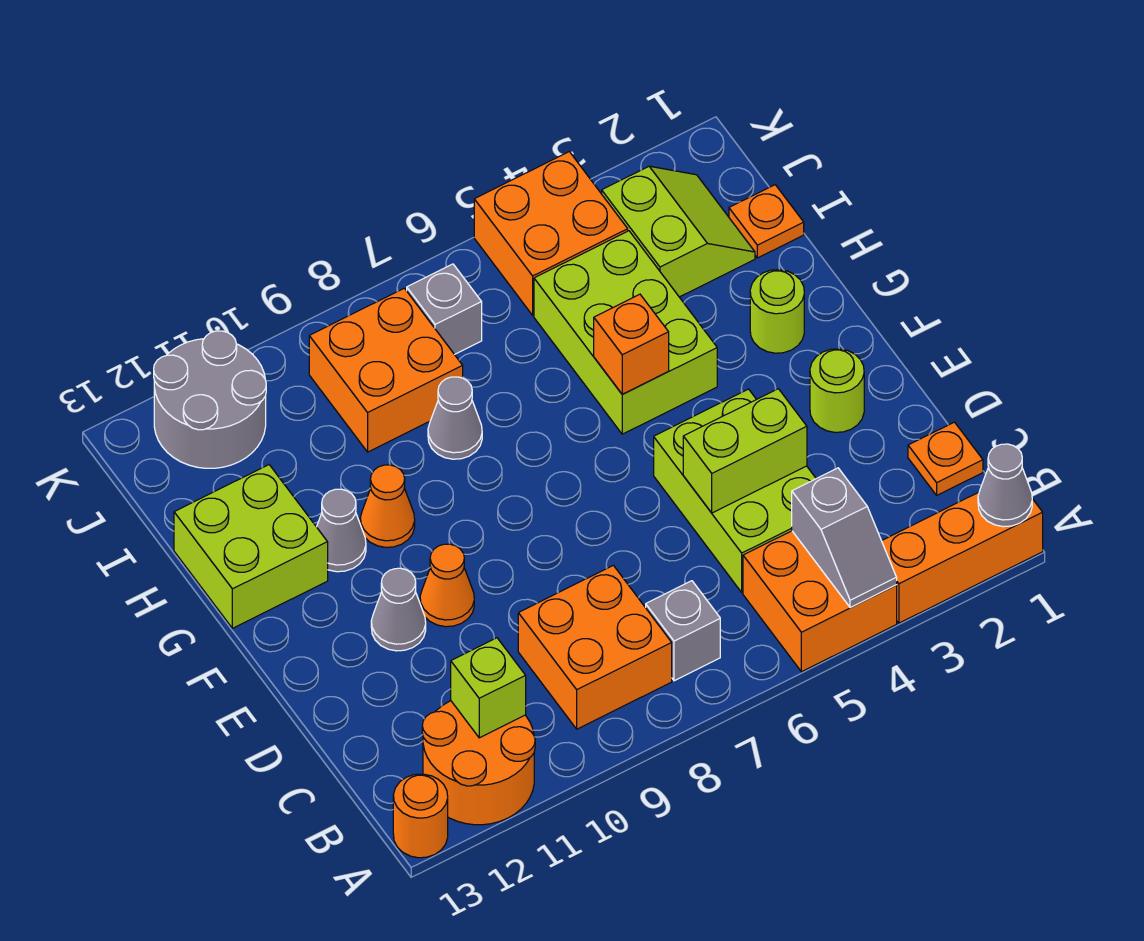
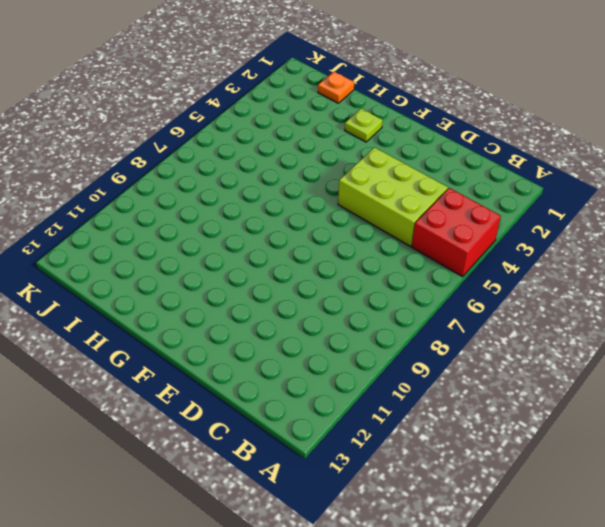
red 2x2 brick [412,188,501,277] -> orange 2x2 brick [743,531,897,672]
lime 1x1 plate [345,109,383,142] -> lime 1x1 round brick [750,270,804,353]
none -> orange 1x3 brick [882,492,1043,623]
none -> orange 2x2 round brick [422,701,535,825]
none -> orange 1x1 round brick [393,774,448,858]

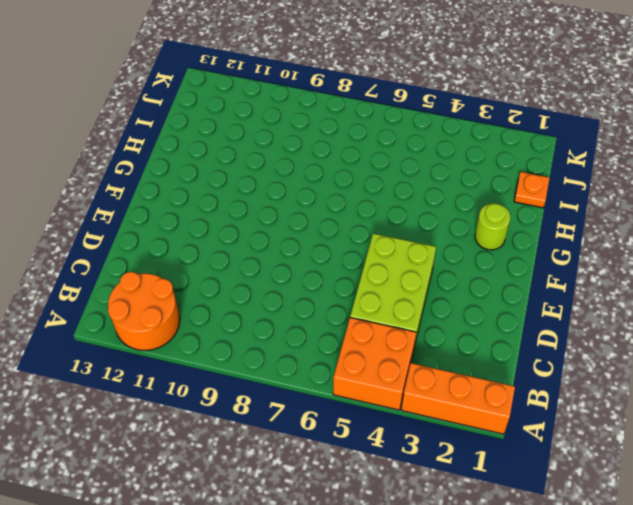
none -> orange 1x1 round brick [393,774,448,858]
none -> grey 1x1 brick [646,581,720,681]
none -> orange 2x2 brick [518,565,672,729]

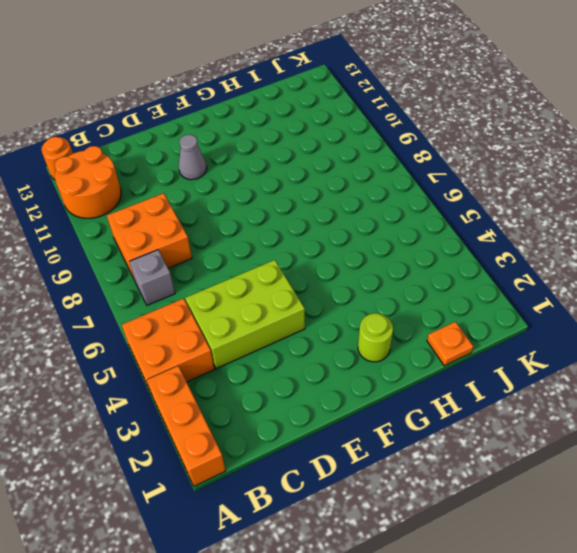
none -> orange 1x1 plate [908,422,983,495]
none -> lime 1x1 round brick [810,349,864,432]
none -> orange 1x1 cone [420,544,474,627]

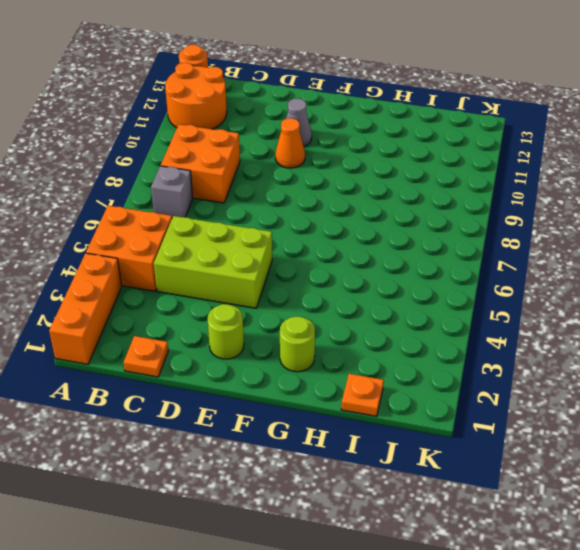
none -> lime 2x3 brick [534,231,717,434]
none -> orange 1x1 cone [360,465,415,547]
none -> grey 1x1 cone [317,489,366,572]

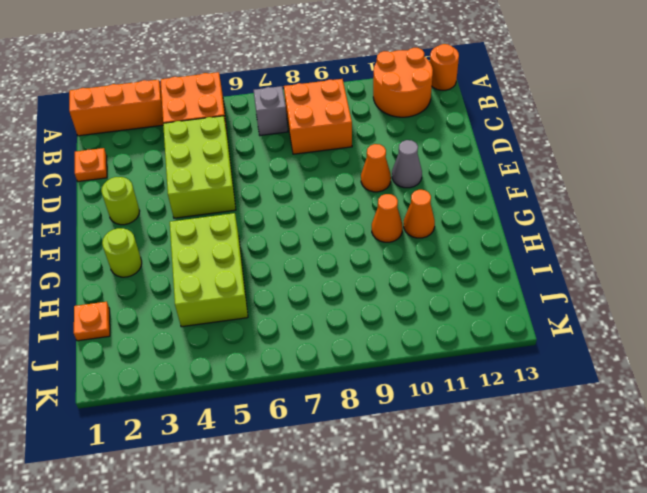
orange 1x1 cone [404,190,435,238] -> grey 1x1 cone [317,489,366,572]
none -> lime 2x2 brick [174,465,328,628]
none -> grey 1x1 cone [428,377,482,459]
none -> lime 2x2 slope [602,166,755,297]

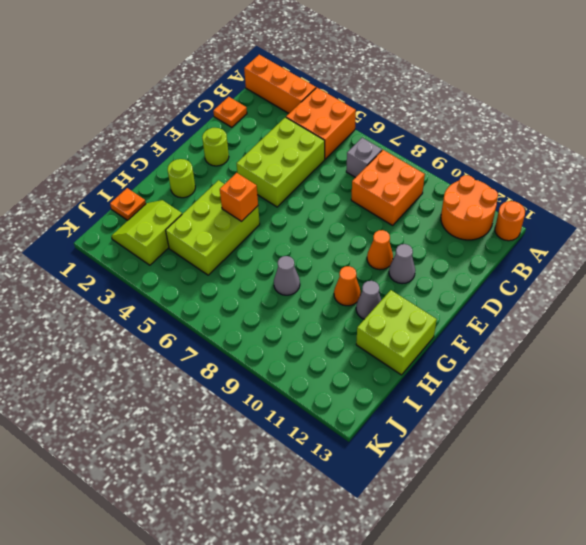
none -> orange 2x2 brick [309,288,463,452]
none -> orange 2x2 brick [474,152,628,315]
none -> grey 1x1 brick [407,264,482,354]

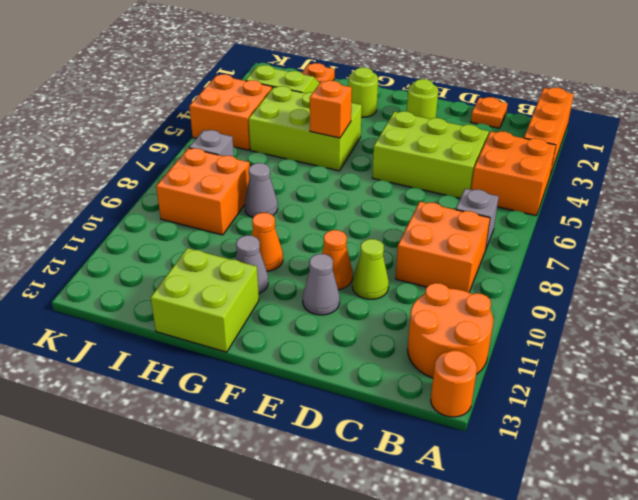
lime 1x1 cone [352,239,389,299] -> none
none -> grey 2x2 round brick [154,331,266,468]
none -> grey 1x1 cone [978,444,1032,527]
none -> grey 1x2 slope [792,468,897,608]

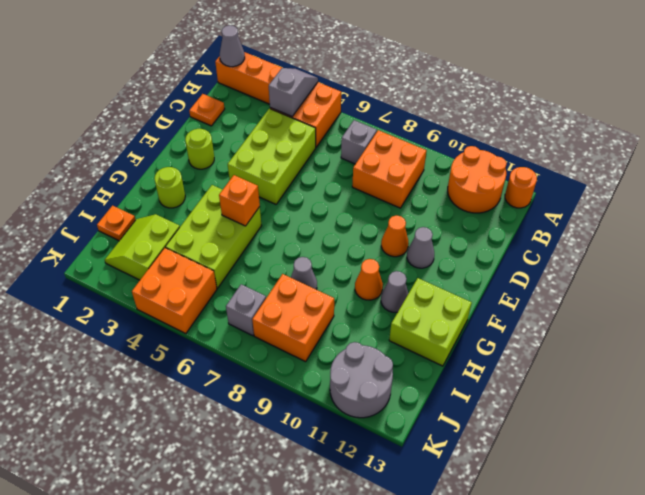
none -> lime 1x1 brick [451,638,526,738]
none -> lime 1x2 brick [683,389,807,513]

